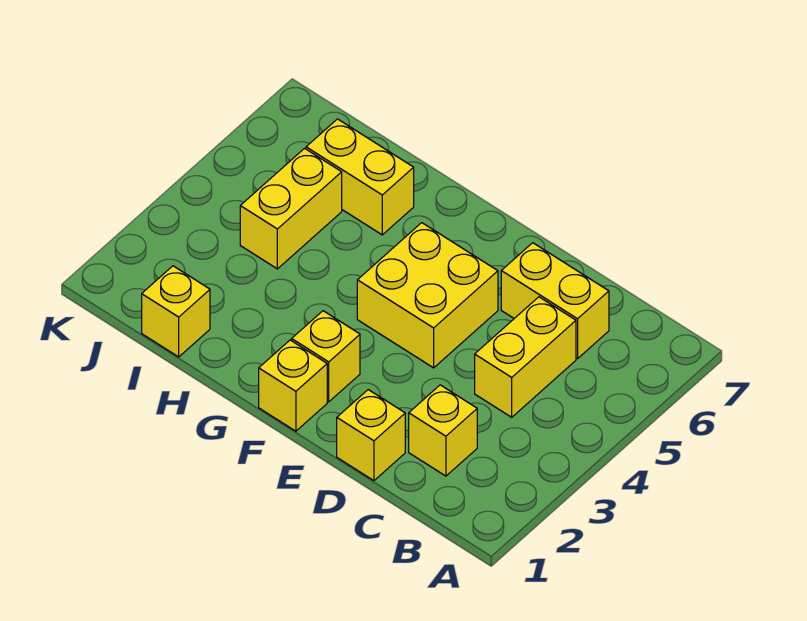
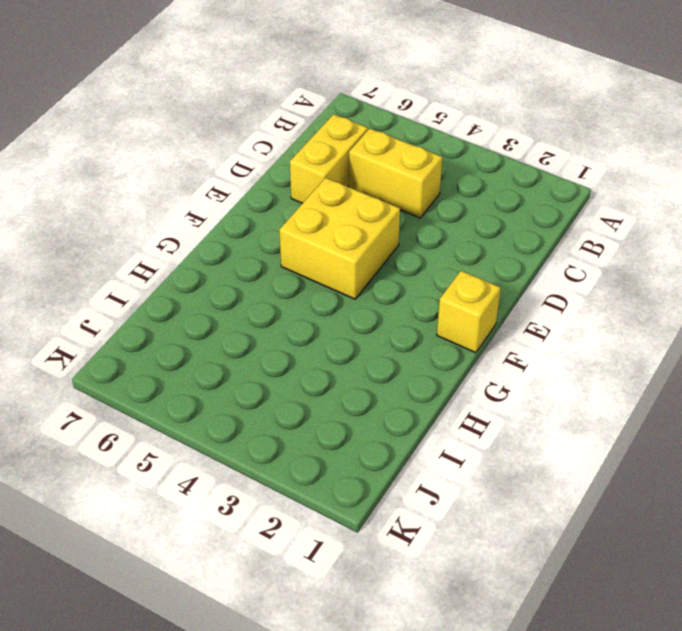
none -> yellow 1x1 brick [409,385,477,476]
none -> yellow 1x1 brick [337,390,405,481]

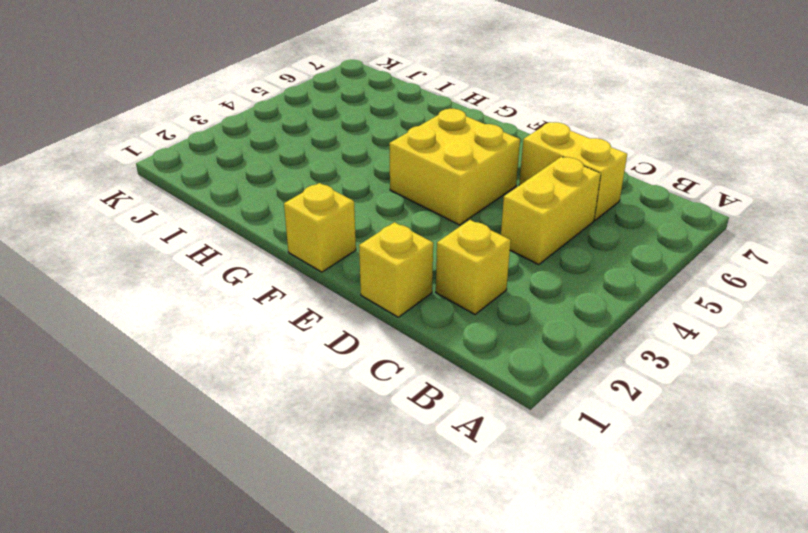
none -> yellow 1x1 brick [292,311,360,402]
none -> yellow 1x2 brick [306,119,414,235]

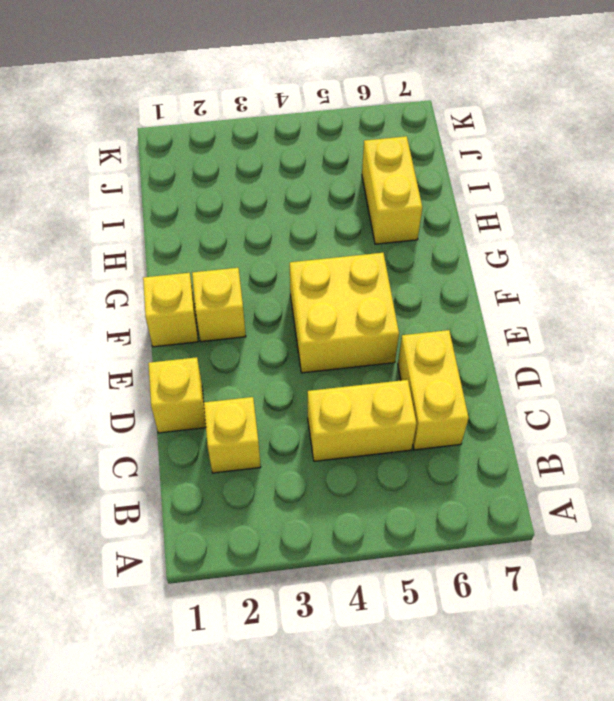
none -> yellow 1x1 brick [142,266,210,357]
none -> yellow 1x2 brick [240,148,342,269]

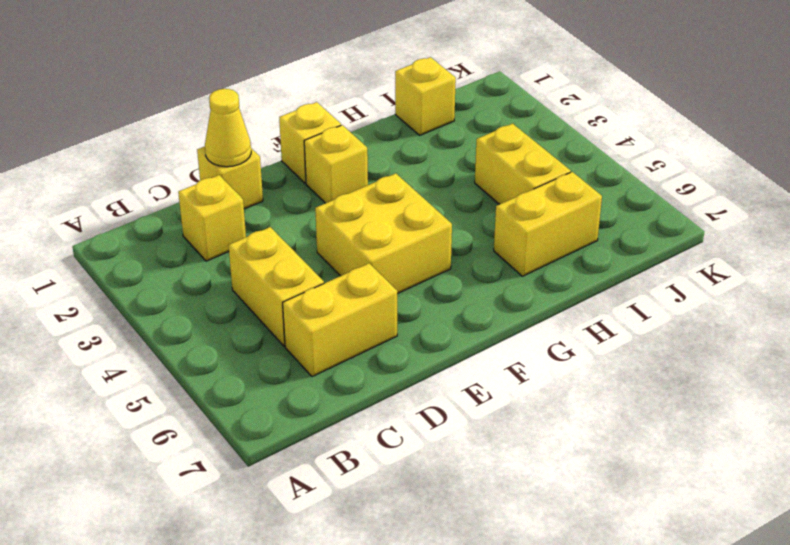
yellow 1x1 cone [205,89,251,167] -> none

